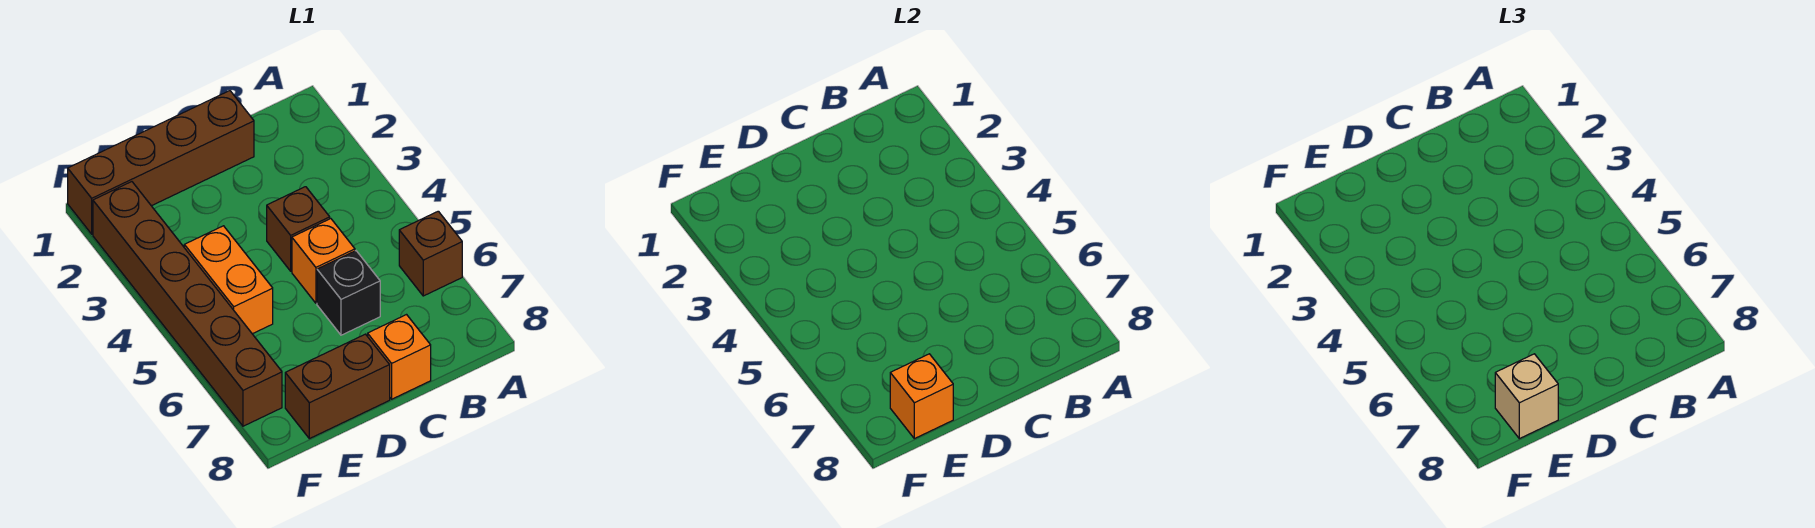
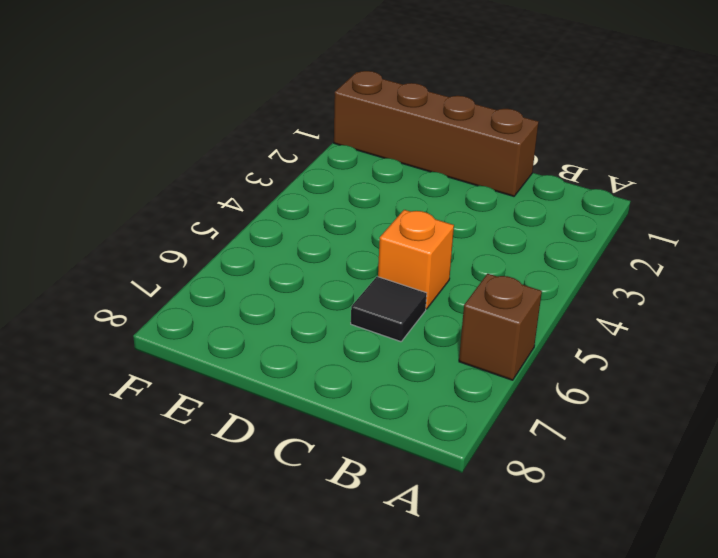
black 1x1 tile [351,277,427,342] -> black 1x1 brick [317,251,380,335]
none -> brown 1x1 brick [267,187,330,271]
none -> orange 1x1 brick [368,315,431,399]

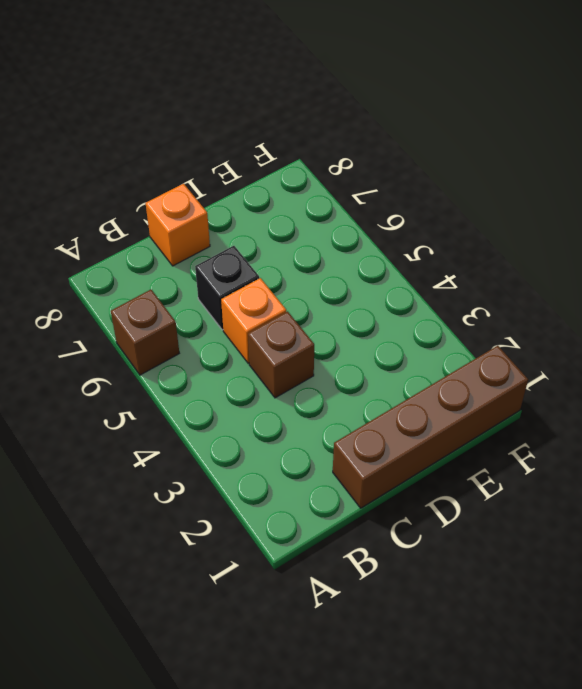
none -> brown 1x2 brick [285,334,390,439]
none -> orange 1x2 brick [184,226,273,334]

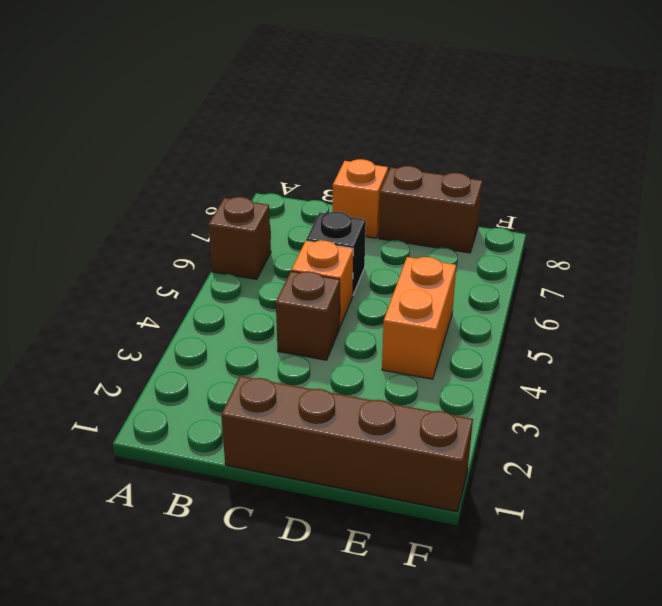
none -> brown 1x6 brick [93,182,282,426]
none -> orange 1x1 brick [890,354,953,439]

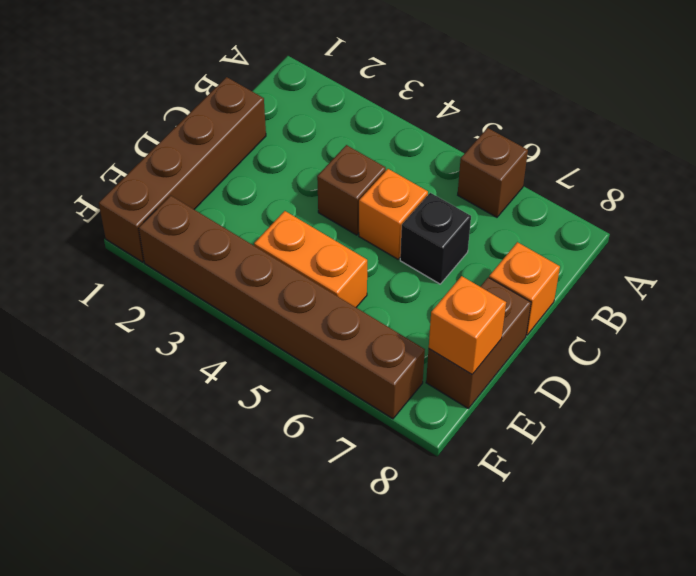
none -> tan 1x1 brick [1495,354,1558,439]

